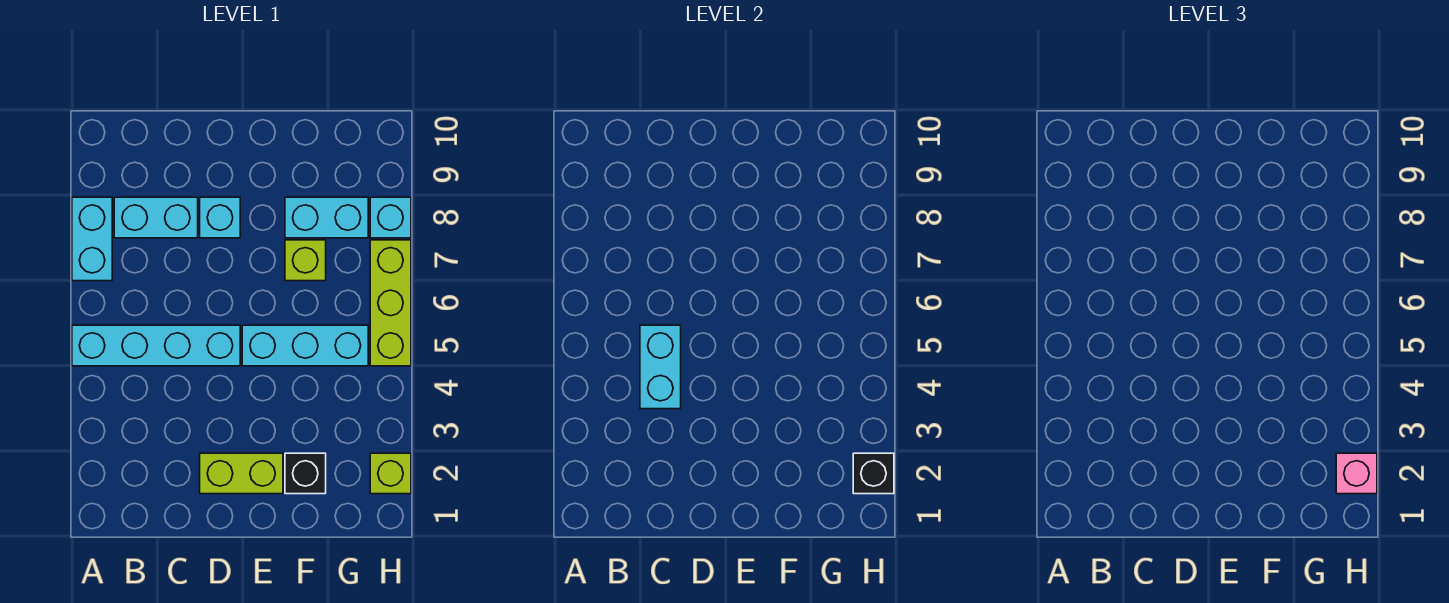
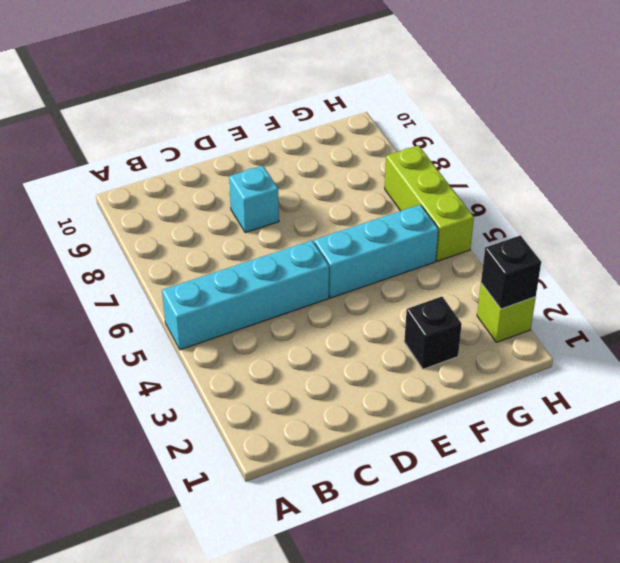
none -> cyan 1x2 brick [72,197,112,281]
none -> cyan 1x2 brick [114,197,198,238]
none -> lime 1x2 brick [200,453,283,494]

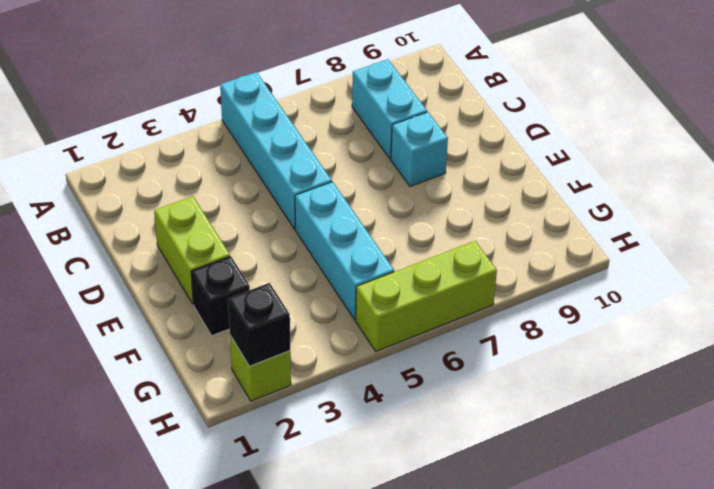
none -> cyan 1x2 brick [72,197,112,281]
none -> lime 1x1 brick [285,240,326,281]
none -> cyan 1x2 brick [285,197,368,238]

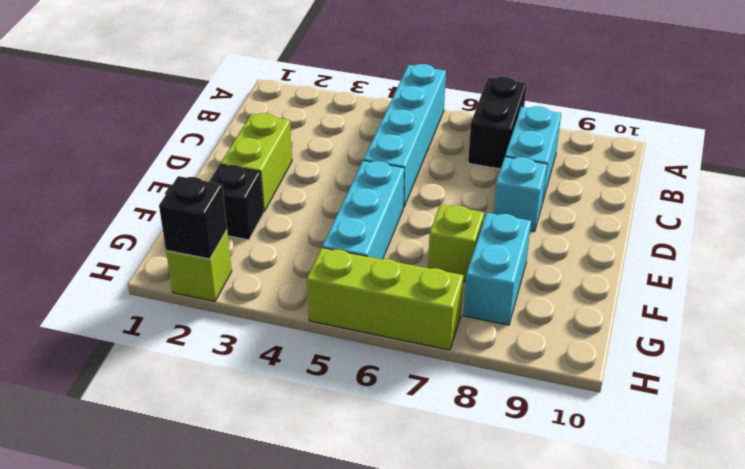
black 1x2 brick [468,76,527,169] -> cyan 1x2 brick [72,197,112,281]
none -> cyan 1x1 brick [370,197,411,238]
none -> cyan 1x2 brick [640,325,681,409]
none -> pink 1x1 brick [1336,453,1377,494]

